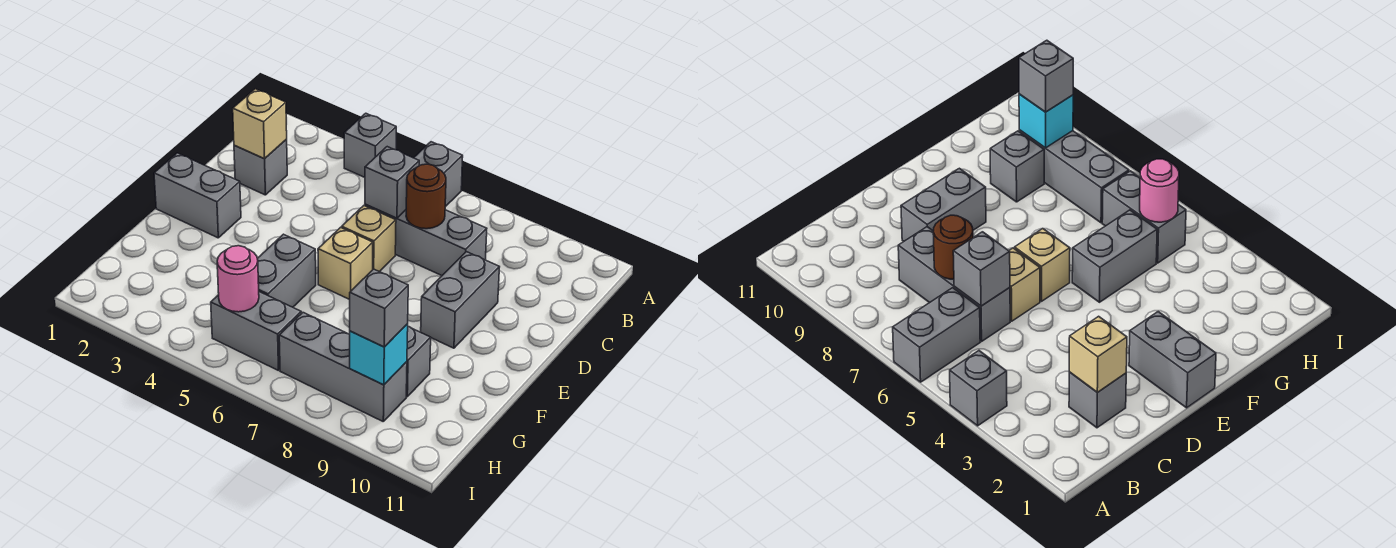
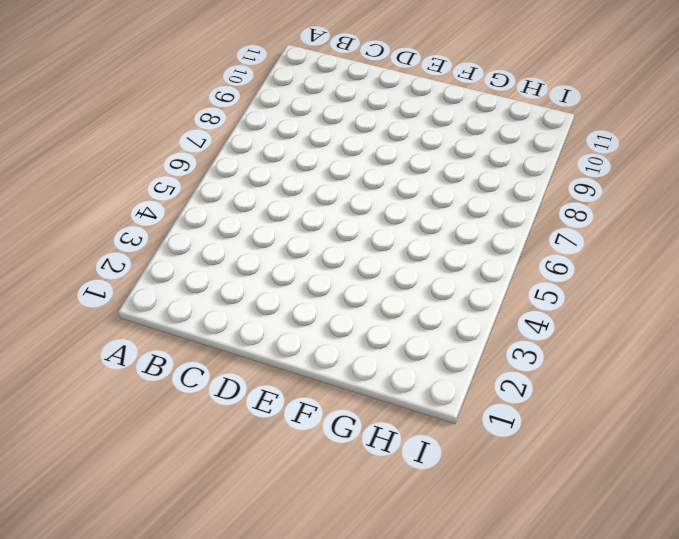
none -> grey 1x1 brick [344,113,396,177]
none -> grey 1x2 brick [414,142,463,207]
none -> grey 1x1 brick [234,140,287,195]

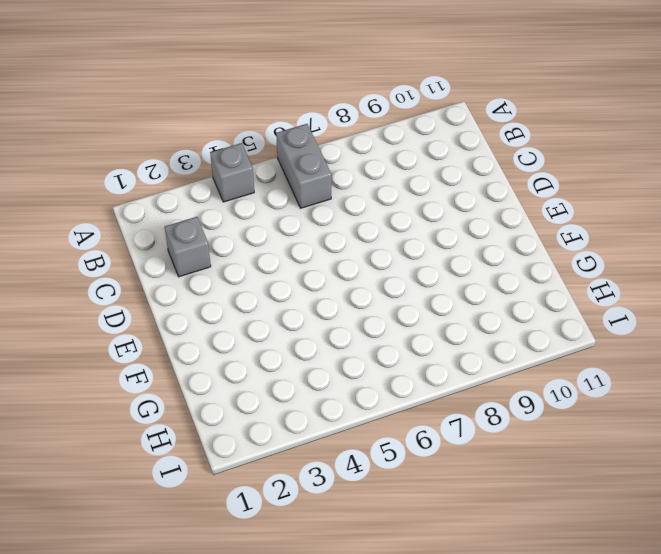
none -> grey 1x3 brick [365,204,487,276]
none -> tan 1x1 brick [342,206,396,272]
none -> grey 1x2 brick [421,252,499,348]

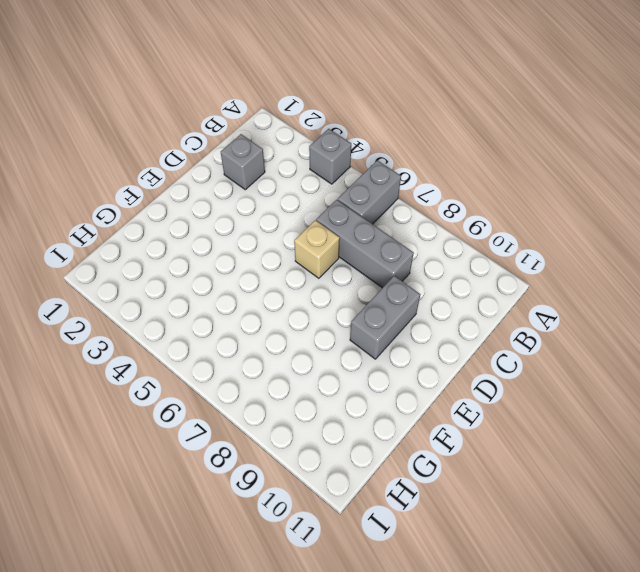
none -> grey 1x2 brick [154,153,241,238]
none -> tan 1x1 brick [318,227,373,300]
none -> grey 1x2 brick [257,234,316,307]

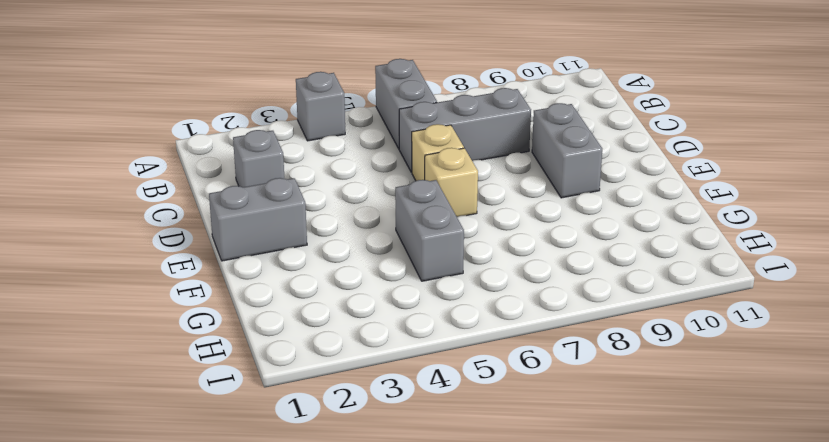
none -> grey 1x1 brick [406,327,431,397]
none -> grey 1x2 brick [211,292,301,371]
none -> grey 1x3 brick [279,313,407,421]

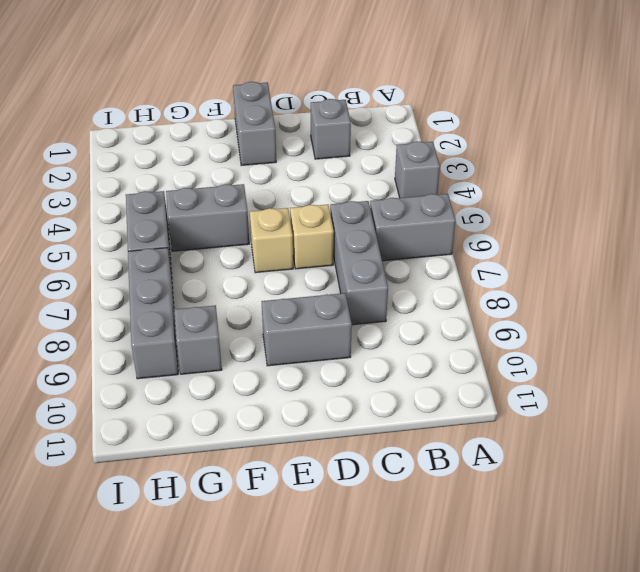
none -> tan 1x1 brick [233,89,287,159]
none -> grey 1x1 brick [365,147,419,218]
none -> brown 1x1 round brick [406,164,446,229]

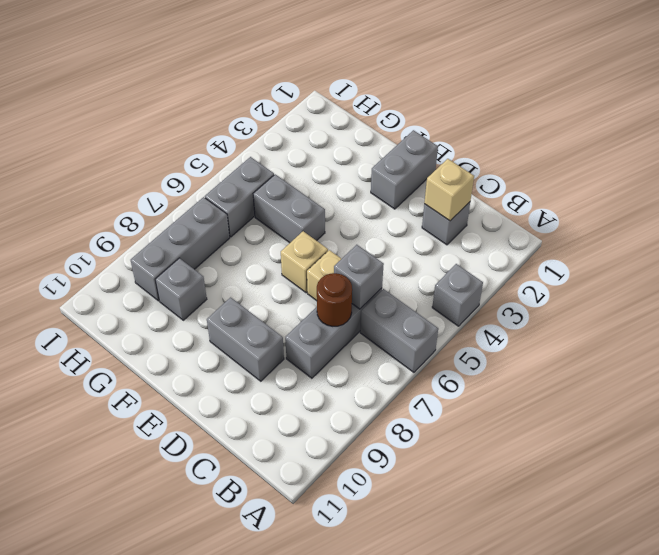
none -> pink 1x1 round brick [217,246,259,312]
none -> cyan 1x1 brick [350,324,408,385]
none -> grey 1x1 brick [350,269,408,347]

